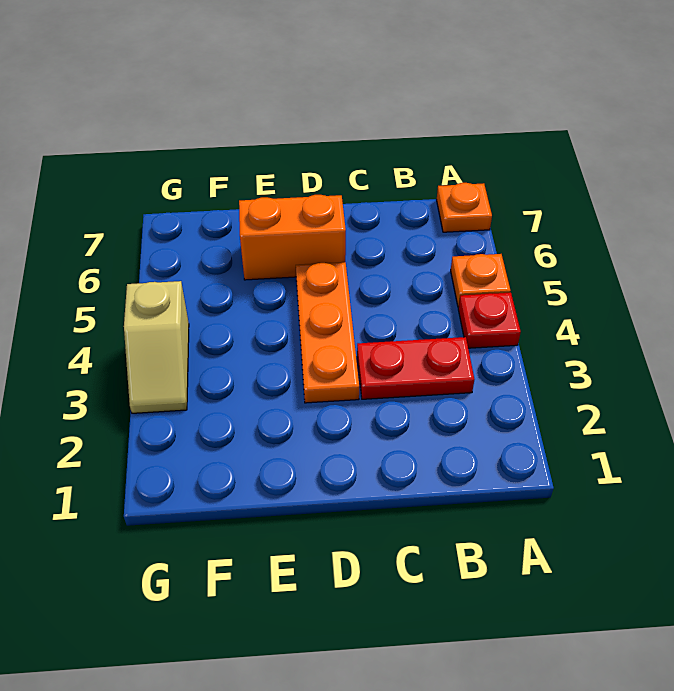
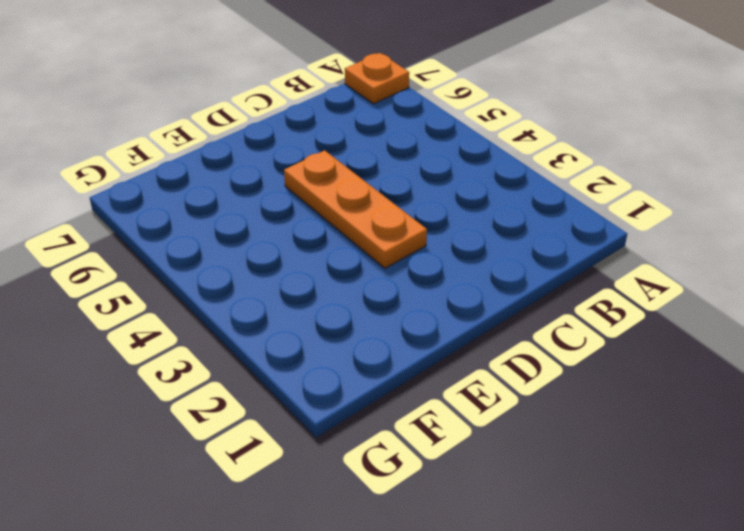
none -> red 1x1 plate [458,292,521,348]
none -> orange 1x1 plate [451,254,511,307]

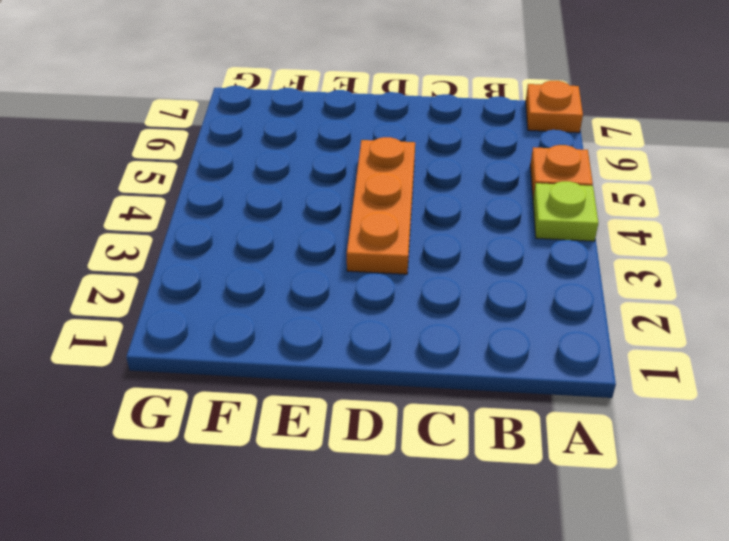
lime 1x1 plate [533,181,598,241] -> red 1x1 plate [458,292,521,348]
none -> red 1x2 plate [357,337,474,399]
none -> orange 1x2 brick [239,195,346,280]

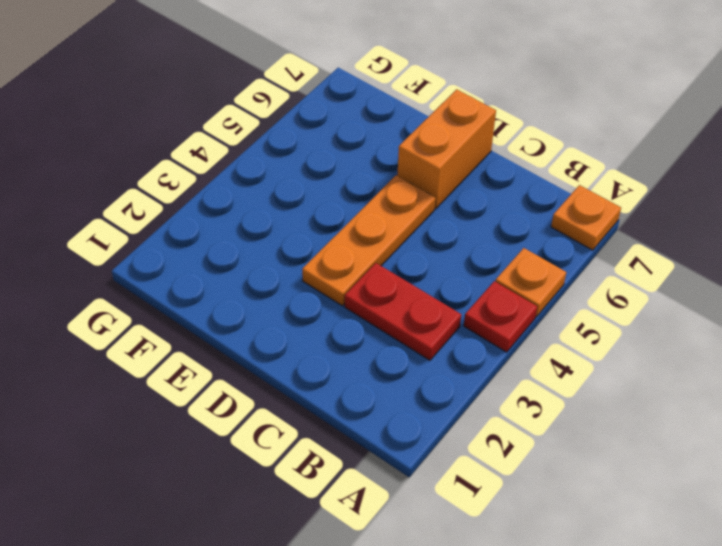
orange 1x2 brick [397,89,496,209] -> orange 1x2 brick turned to [239,195,346,280]
none -> tan 1x2 slope [124,281,189,413]

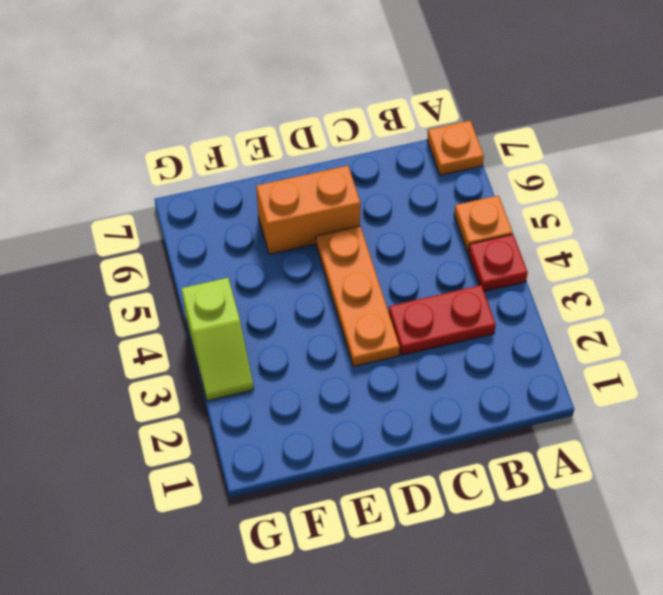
lime 1x2 slope [181,278,254,401] -> tan 1x2 slope [124,281,189,413]

